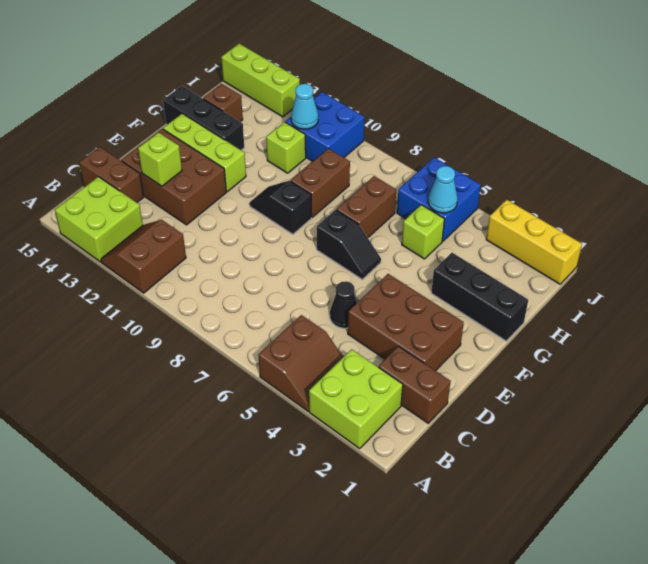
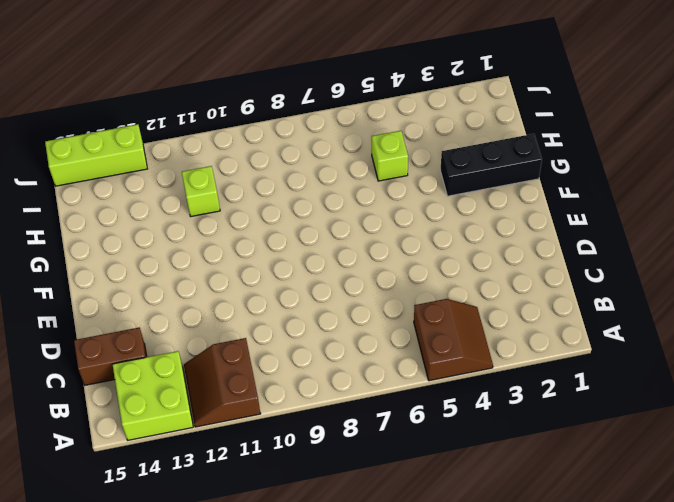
none -> lime 2x2 brick [309,349,403,448]
none -> brown 1x2 brick [379,346,451,423]
none -> brown 2x3 brick [348,274,464,371]

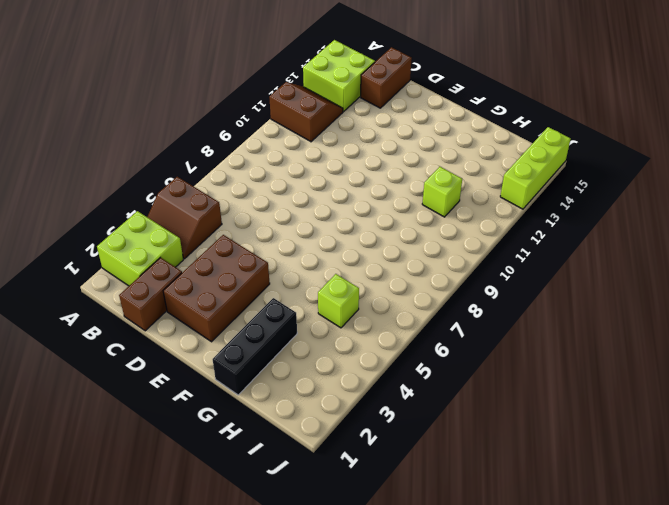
none -> black 1x1 cone [330,281,357,328]
none -> brown 2x3 brick [121,129,226,225]
none -> black 1x2 slope [317,210,381,279]

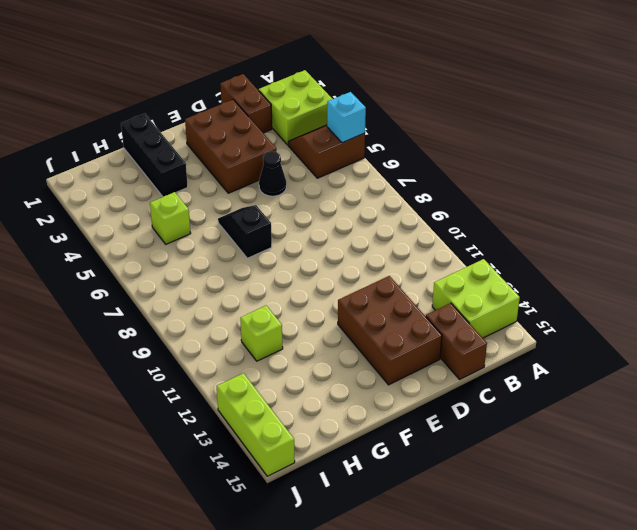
cyan 1x1 brick [327,92,366,143] -> none
none -> brown 2x2 slope [101,220,186,293]
none -> black 1x2 slope [250,181,312,234]
none -> lime 1x3 brick [163,113,246,192]

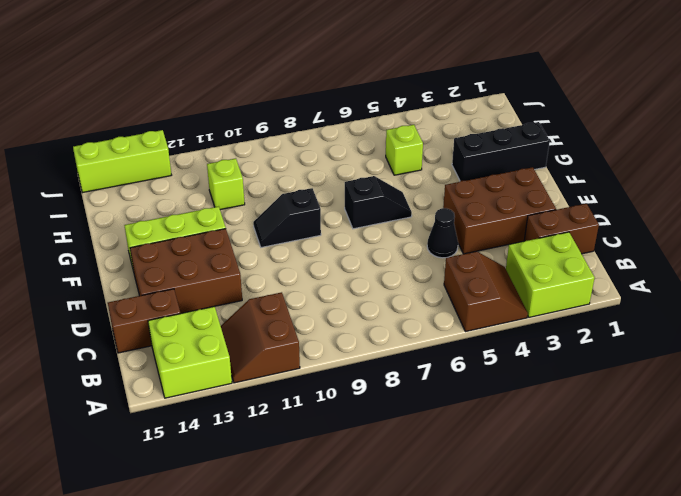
none -> brown 1x2 brick [336,176,396,238]
none -> brown 1x2 brick [291,148,350,217]
none -> black 1x3 brick [163,86,244,150]

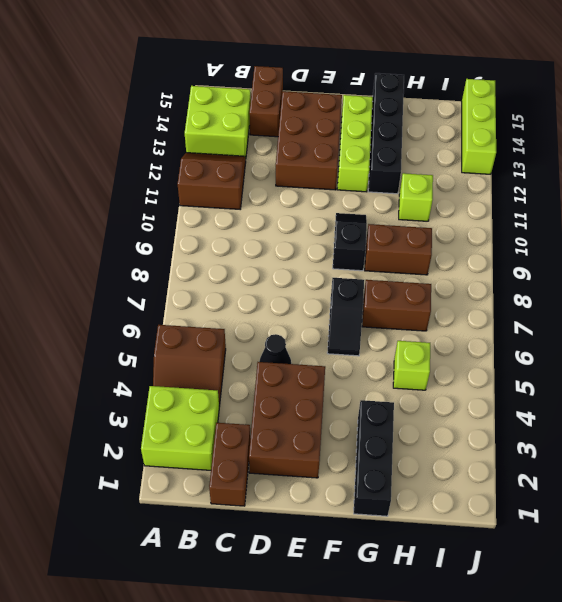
black 1x4 brick [368,73,404,194] -> black 1x3 brick [163,86,244,150]
none -> brown 1x1 brick [203,84,243,122]
none -> blue 2x2 brick [397,157,481,241]
none -> blue 2x2 brick [285,92,365,161]

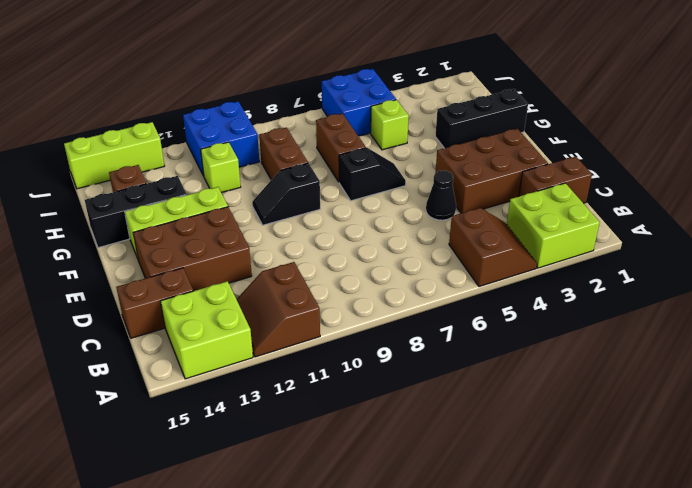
none -> yellow 1x3 brick [486,200,582,284]
none -> lime 1x1 brick [138,132,182,186]
none -> cyan 1x1 cone [428,166,458,213]

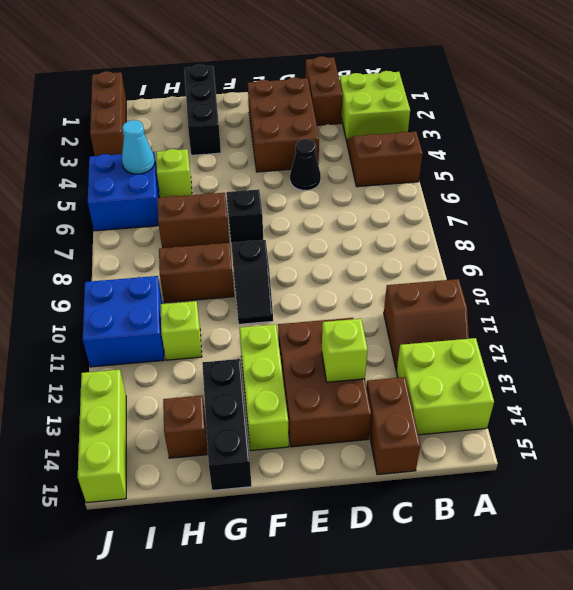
brown 1x3 brick [90,71,126,156] -> yellow 1x3 brick [486,200,582,284]
none -> cyan 1x1 cone [291,84,318,129]

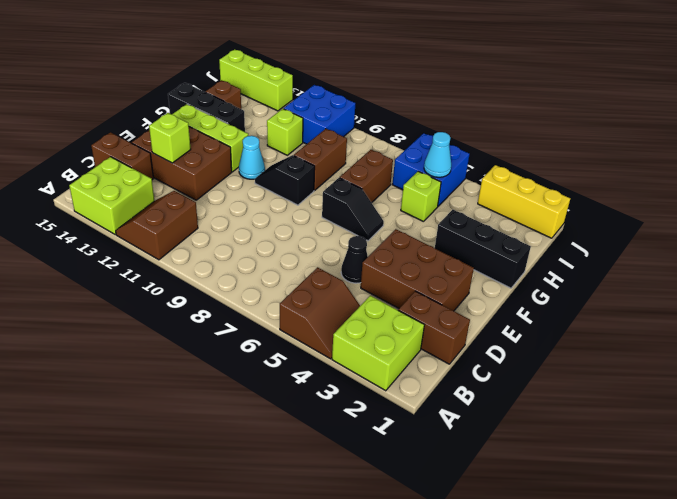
cyan 1x1 cone [239,136,265,179] -> cyan 1x1 cone moved to [291,84,318,129]

